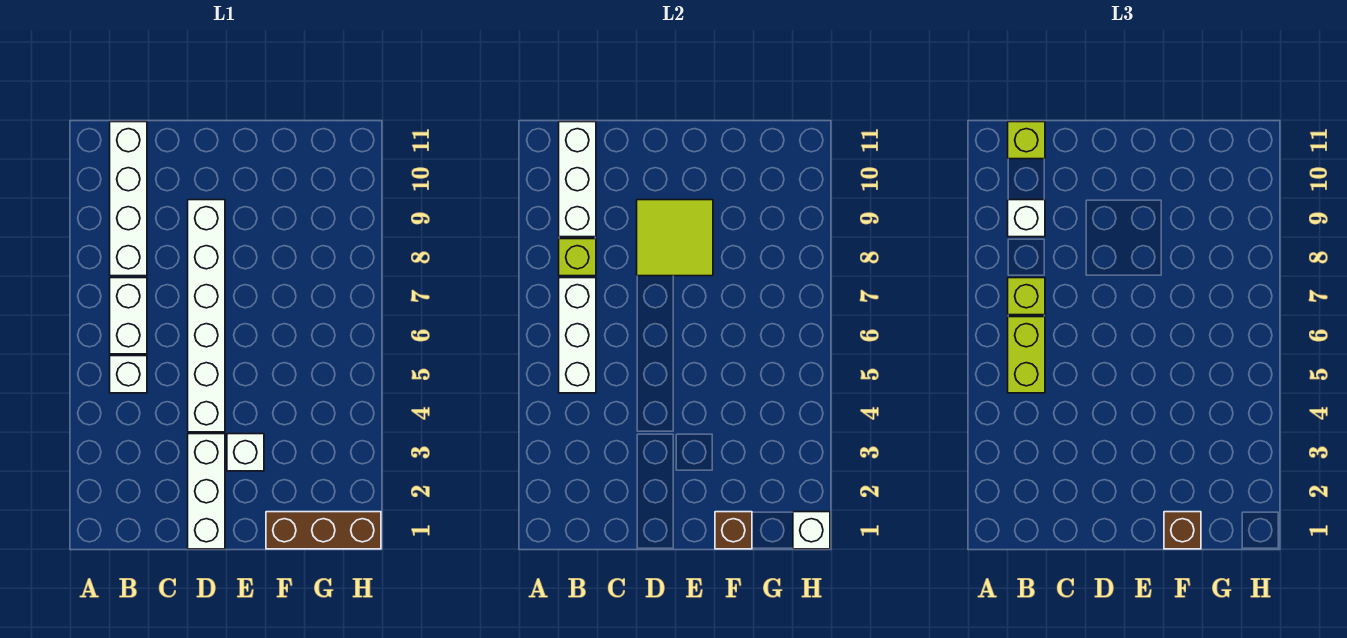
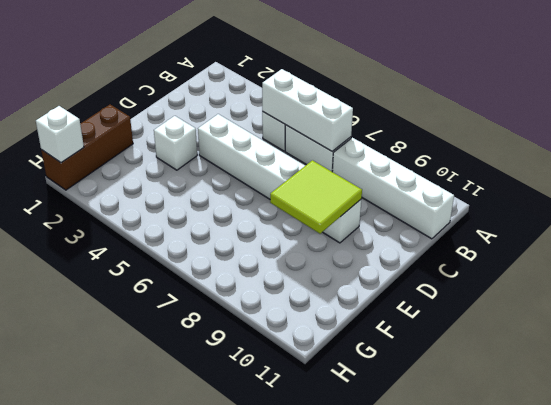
none -> white 1x3 brick [188,434,225,549]
none -> lime 1x1 brick [559,239,596,276]
none -> white 1x3 brick [559,122,596,237]

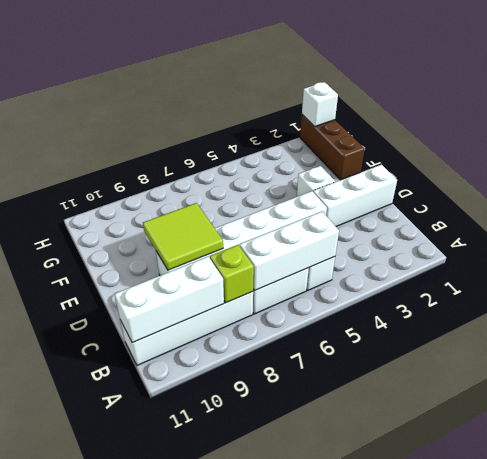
none -> brown 1x1 brick [715,512,752,549]
none -> lime 1x2 brick [1008,317,1045,393]
none -> lime 1x1 brick [1008,278,1045,315]

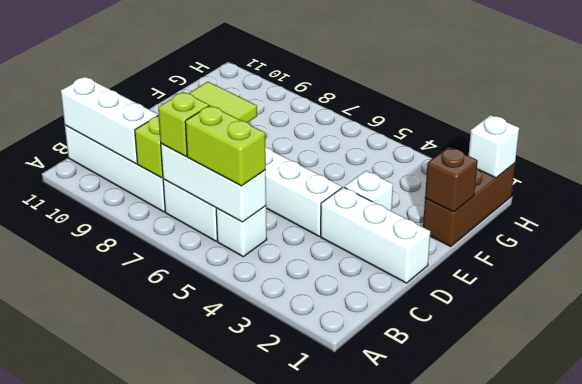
none -> white 1x1 brick [1008,200,1045,237]
none -> lime 1x1 brick [1008,122,1045,159]
none -> brown 1x1 brick [1164,512,1201,549]

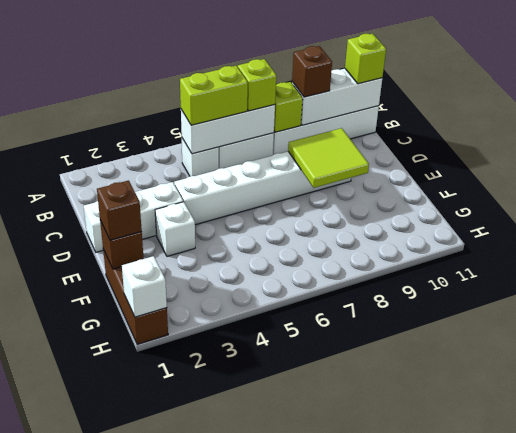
brown 1x1 brick [292,46,332,97] -> white 1x1 brick [1008,200,1045,237]

